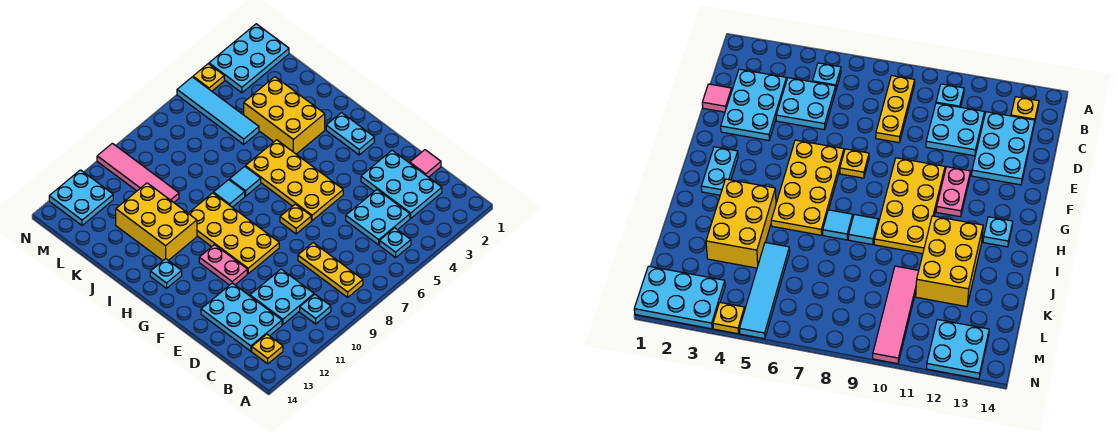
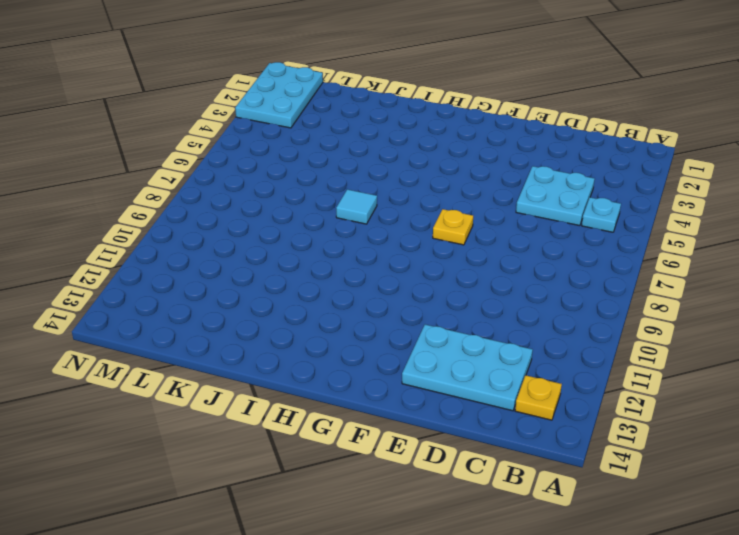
none -> yellow 1x3 plate [298,243,363,297]
none -> cyan 1x1 plate [300,294,331,324]
none -> cyan 2x3 plate [361,150,442,218]

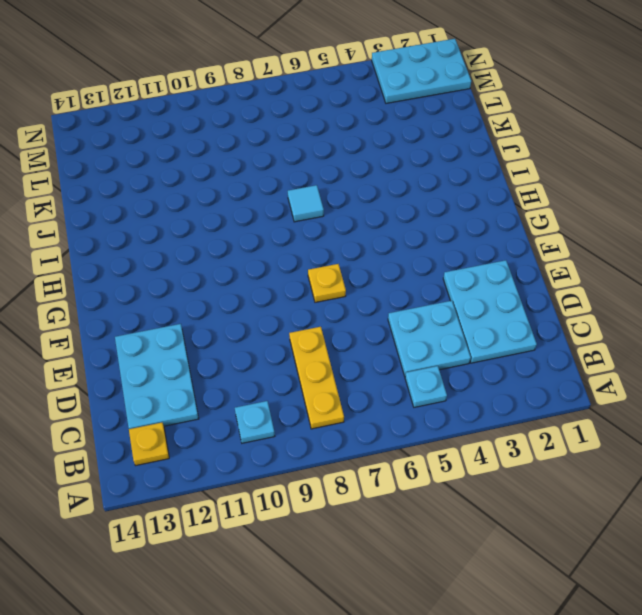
none -> cyan 2x2 plate [250,269,314,325]
none -> pink 1x1 tile [410,150,441,177]
none -> yellow 2x4 plate [245,140,343,221]

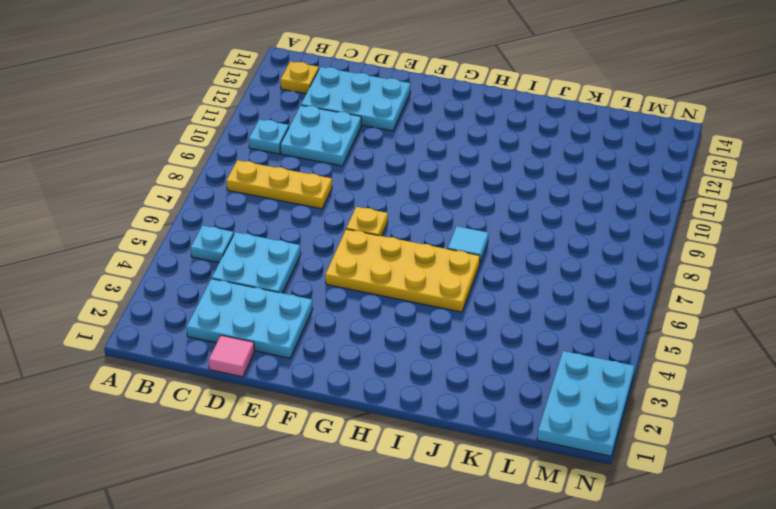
none -> yellow 2x4 plate [188,193,279,274]
none -> pink 1x2 plate [199,245,247,285]
none -> cyan 1x2 plate [326,113,374,155]

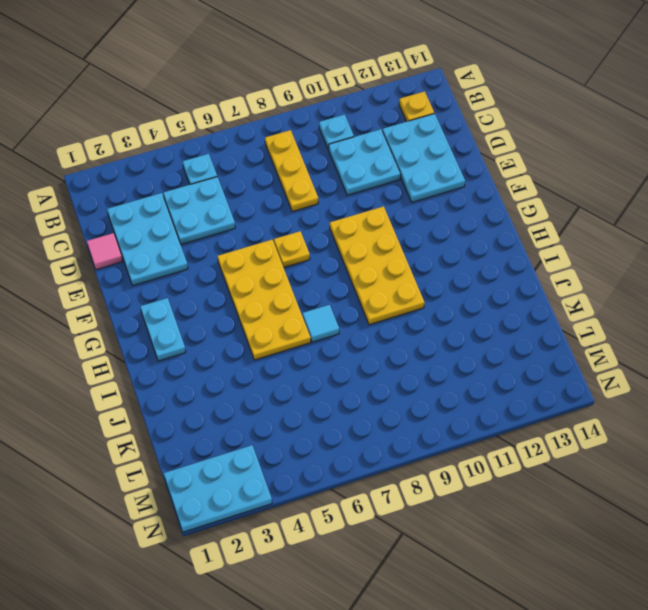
none -> pink 1x2 plate [199,245,247,285]
none -> cyan 1x1 plate [150,259,182,288]
none -> yellow 2x3 brick [244,77,325,154]

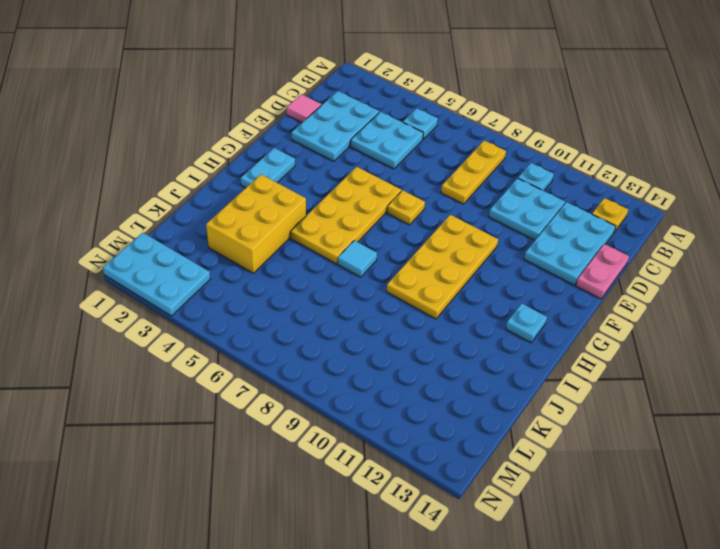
pink 1x2 plate [576,244,629,299] -> pink 1x2 plate moved to [199,245,247,285]
none -> cyan 1x1 tile [213,180,245,207]
none -> yellow 2x3 brick [116,183,197,260]
none -> cyan 1x4 tile [177,77,259,144]

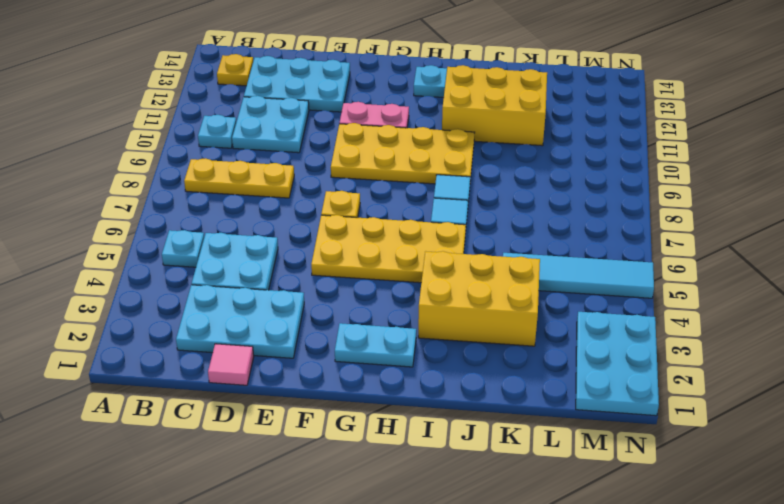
none -> pink 1x4 tile [97,143,179,202]
none -> cyan 2x2 plate [49,170,113,226]
none -> yellow 1x1 plate [193,64,224,91]

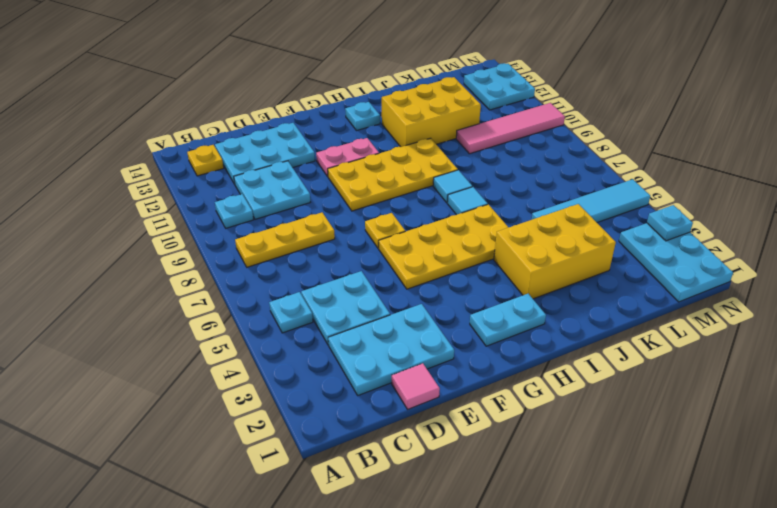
cyan 1x1 plate [647,205,693,241] -> none
none -> yellow 1x1 plate [193,64,224,91]

